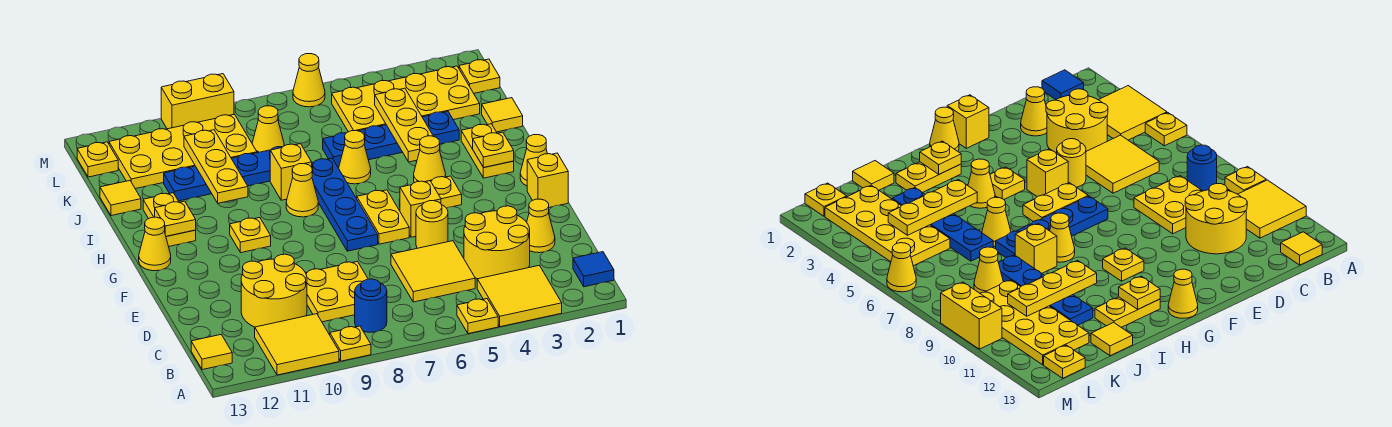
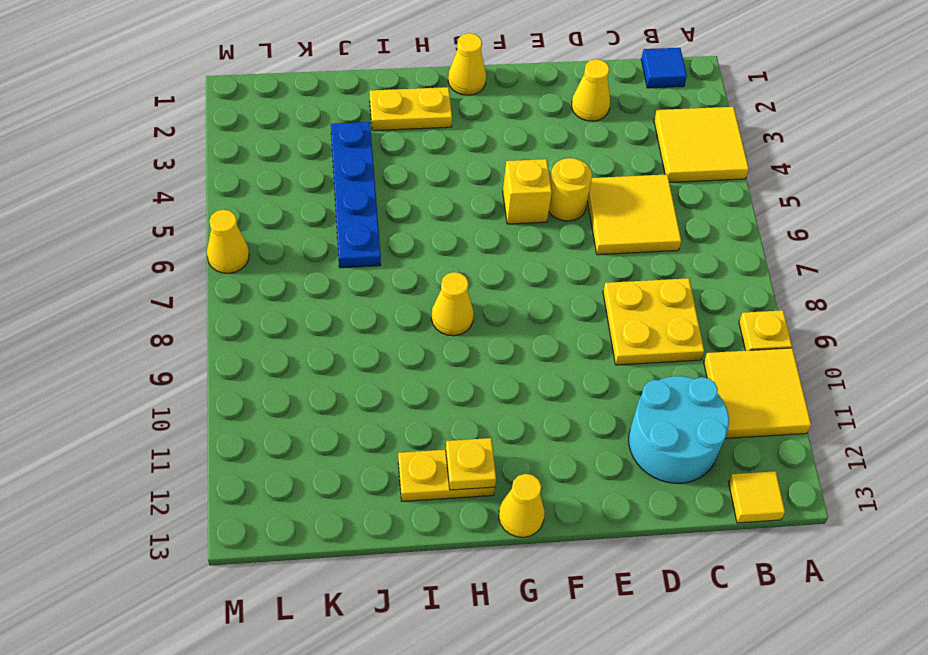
cyan 2x2 round brick [629,376,729,483] -> yellow 2x2 round brick [241,254,307,327]
none -> yellow 1x1 plate [457,299,498,334]
none -> blue 1x1 round brick [355,279,387,332]
none -> yellow 2x2 round brick [464,206,530,279]
none -> yellow 1x1 brick [527,153,568,207]

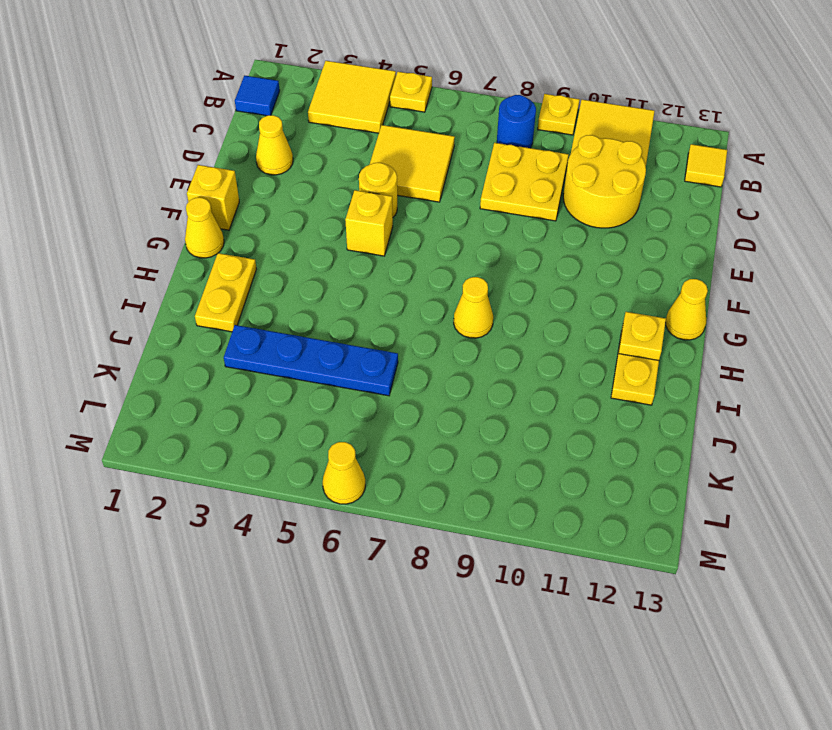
none -> yellow 2x2 round brick [464,206,530,279]
none -> yellow 1x2 plate [357,190,409,244]
none -> blue 1x4 plate [312,158,378,251]
none -> yellow 1x1 plate [430,176,462,208]

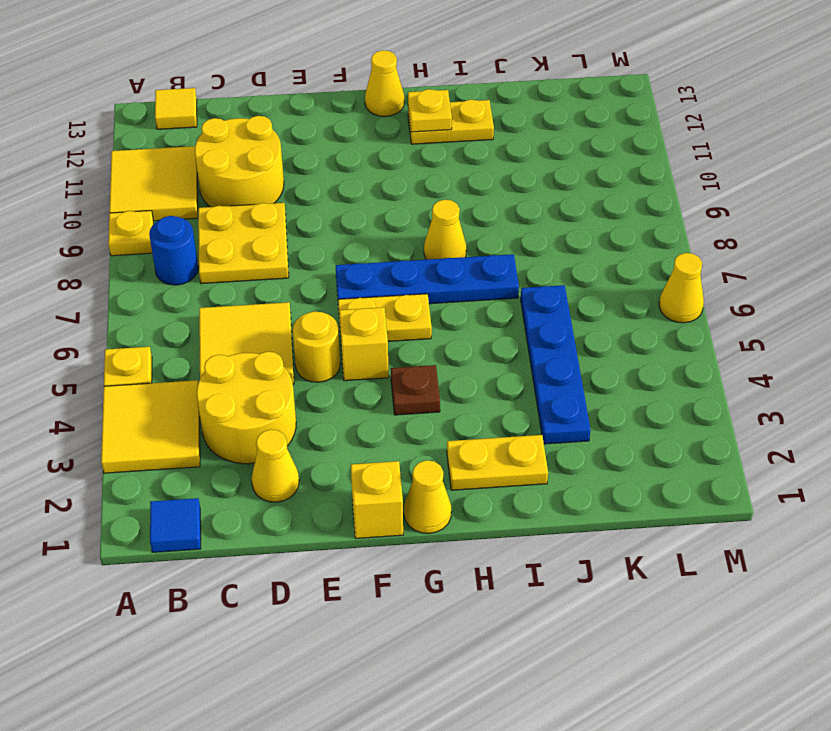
brown 1x1 plate [391,365,440,415] -> yellow 1x1 plate [430,176,462,208]
none -> yellow 1x1 plate [230,218,271,253]
none -> yellow 1x1 cone [414,136,446,183]
none -> yellow 1x1 cone [339,131,371,184]
none -> yellow 1x1 brick [270,144,312,200]

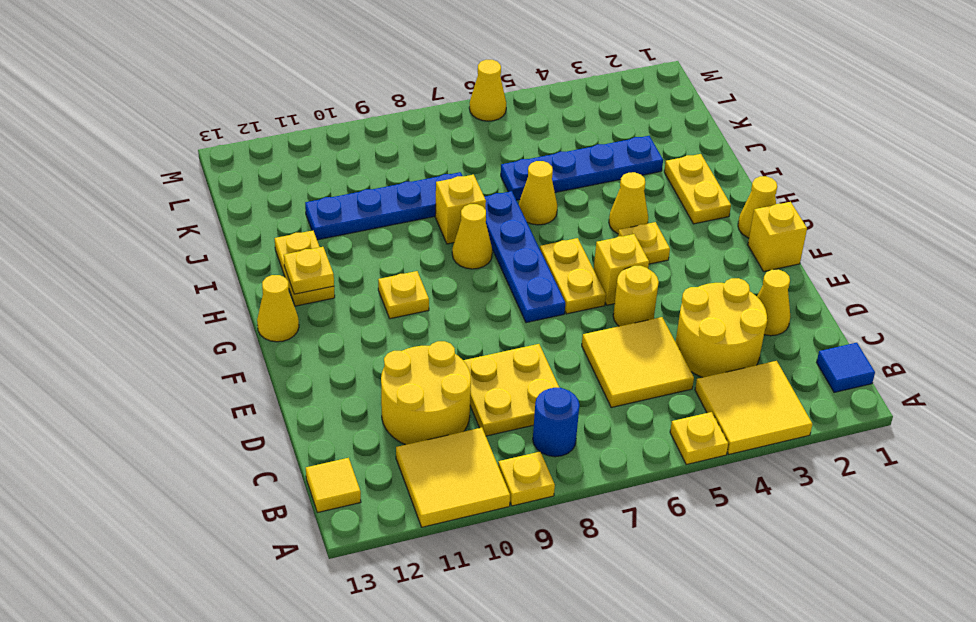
none -> yellow 1x1 tile [482,98,523,132]
none -> yellow 1x1 tile [100,181,141,216]
none -> yellow 2x4 plate [332,66,480,132]
none -> yellow 1x1 cone [252,106,284,153]

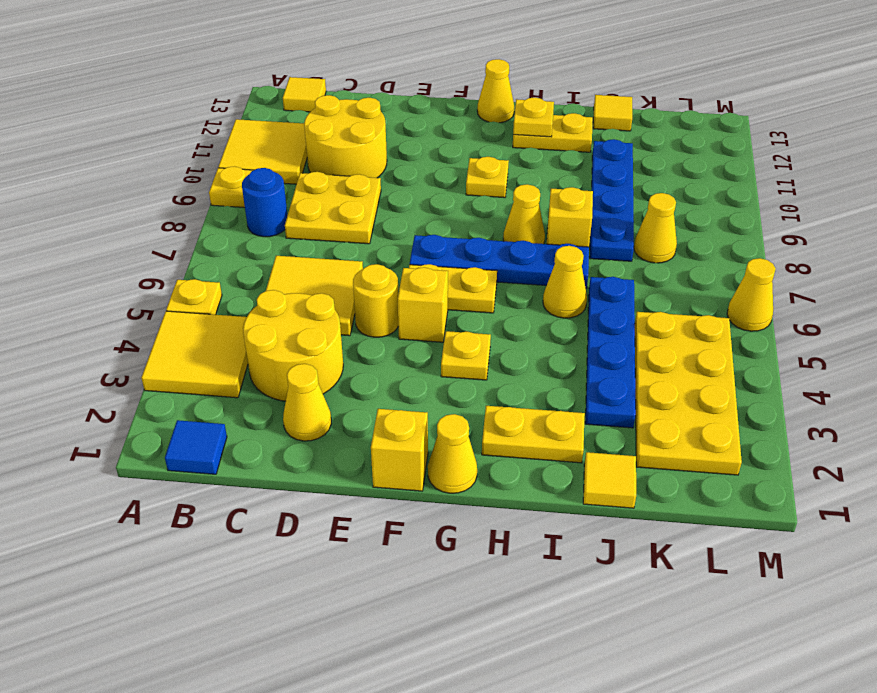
none -> yellow 1x1 cone [414,136,446,183]
none -> yellow 2x4 plate [109,114,257,189]
none -> yellow 1x1 plate [459,59,500,93]
none -> yellow 1x1 plate [77,142,118,177]

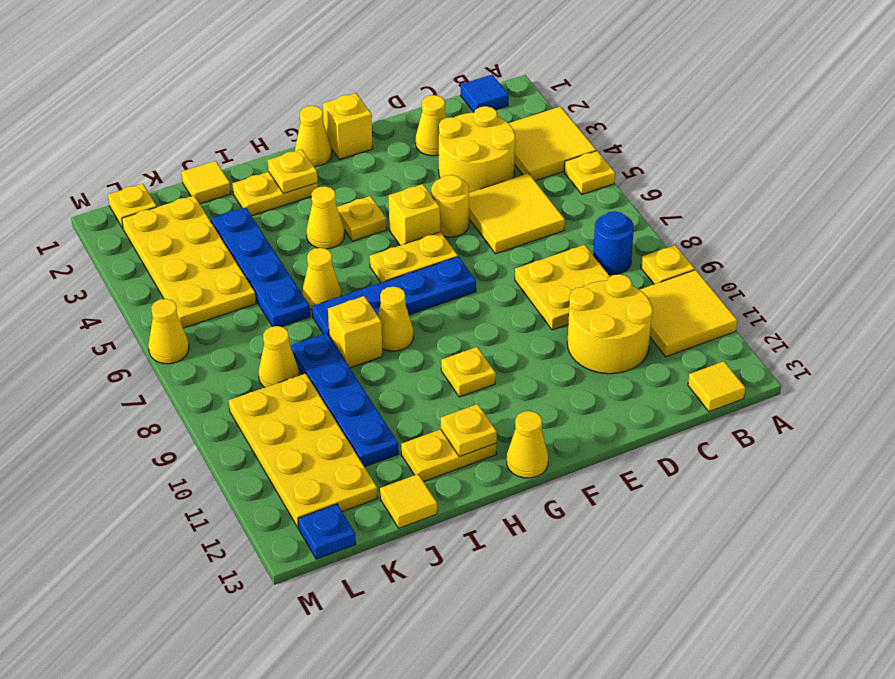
blue 1x1 plate [298,504,356,559] -> yellow 1x1 plate [77,142,118,177]
none -> yellow 1x2 brick [161,74,234,129]
none -> yellow 1x3 plate [375,88,433,162]
none -> yellow 1x3 plate [184,130,248,203]

